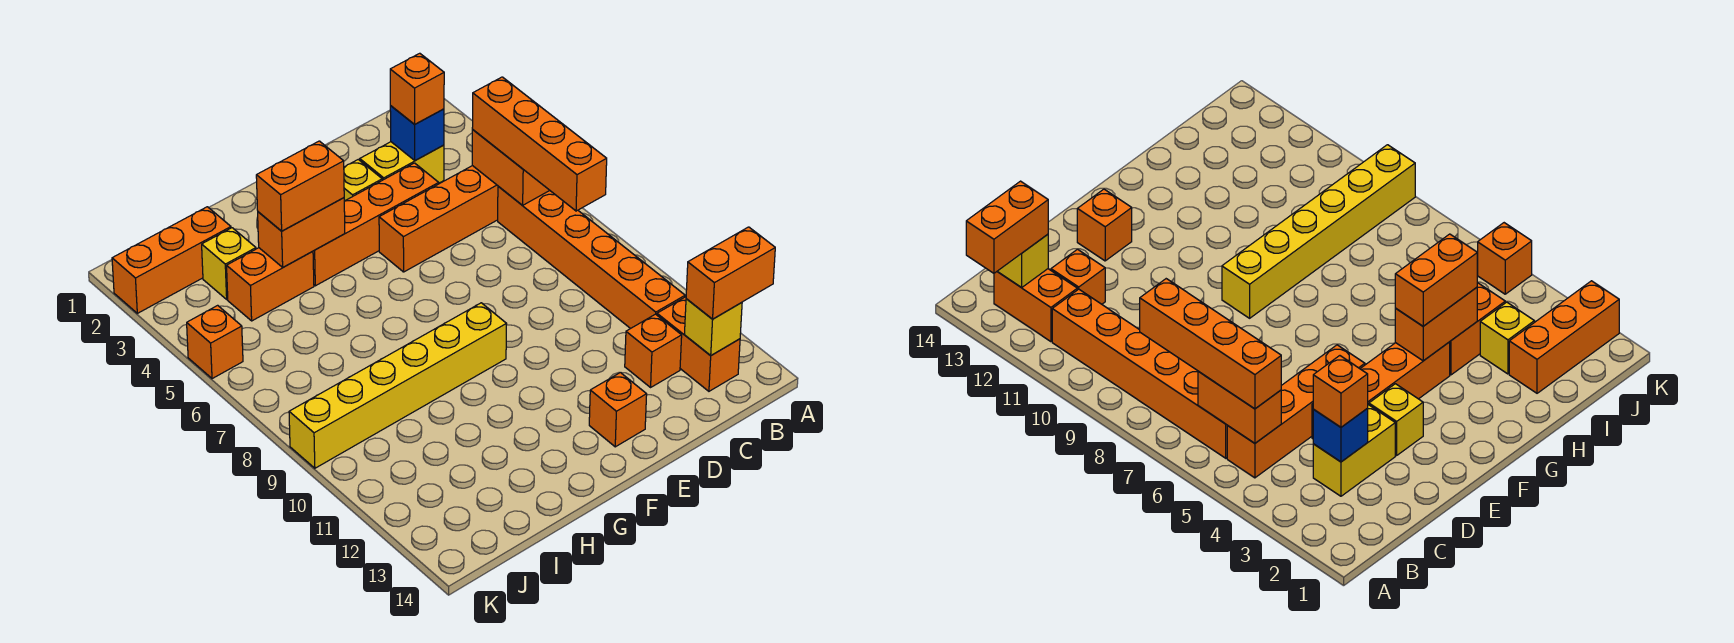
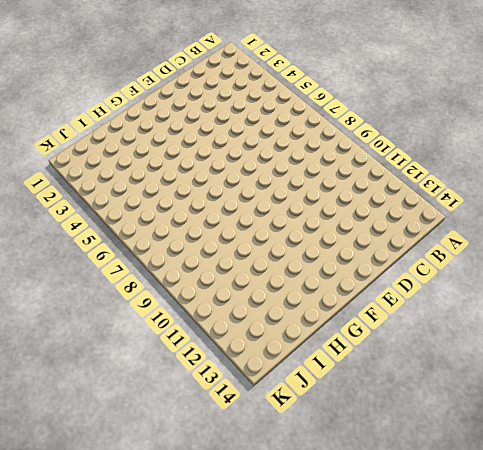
none -> orange 1x4 brick [379,166,498,272]
none -> orange 1x6 brick [498,186,685,329]
none -> orange 1x2 brick [657,297,740,391]

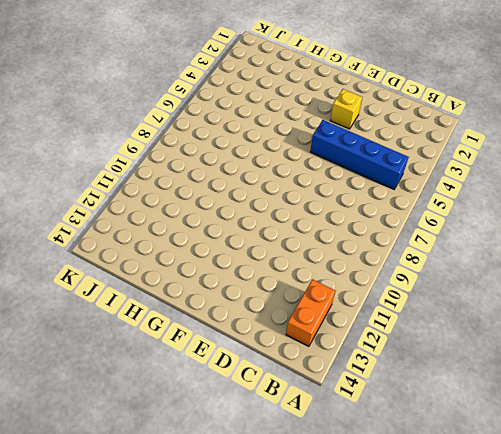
blue 1x4 brick [310,120,409,189] -> orange 1x4 brick [379,166,498,272]
none -> orange 1x6 brick [498,186,685,329]
none -> yellow 1x2 brick [360,142,444,183]
none -> orange 1x1 brick [625,314,682,387]

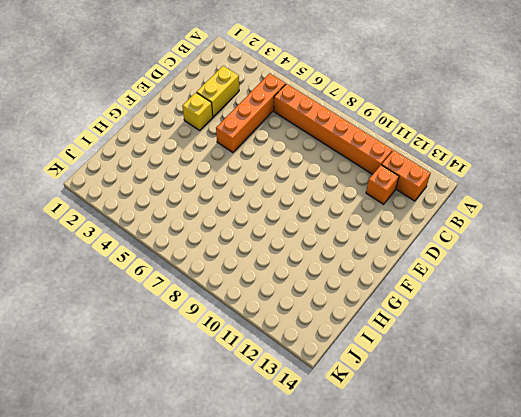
none -> orange 1x4 brick [313,163,439,286]
none -> orange 1x1 brick [589,373,647,447]
none -> yellow 1x6 brick [289,303,507,468]

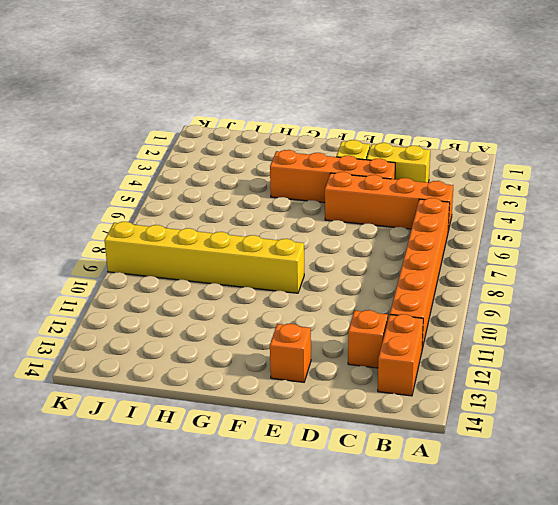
none -> orange 1x2 brick [227,248,314,321]
none -> orange 1x3 brick [112,207,231,313]
none -> yellow 1x1 brick [202,228,256,299]

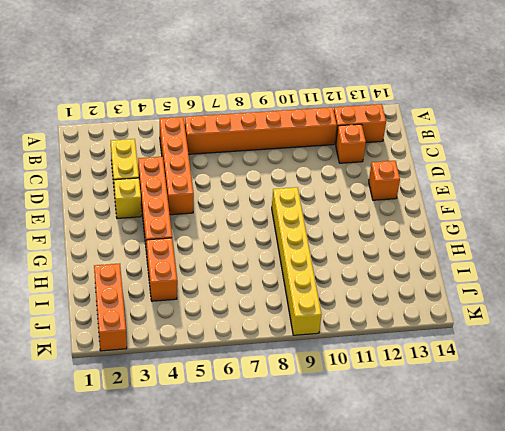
none -> yellow 1x1 brick [202,228,256,299]
none -> orange 1x1 brick [187,305,243,379]
none -> orange 1x2 brick [472,130,550,205]

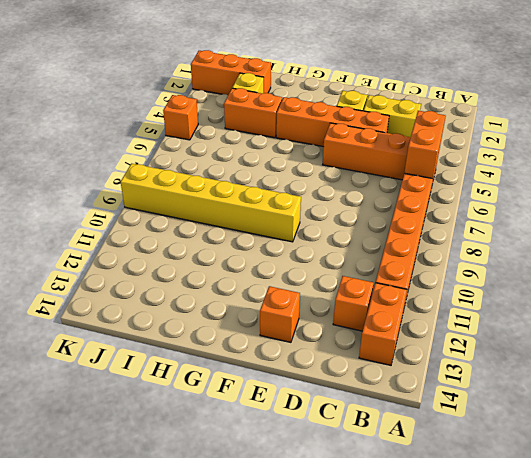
none -> yellow 1x1 brick [684,299,742,356]
none -> blue 1x1 brick [390,106,444,160]
none -> orange 1x2 brick [258,198,345,267]

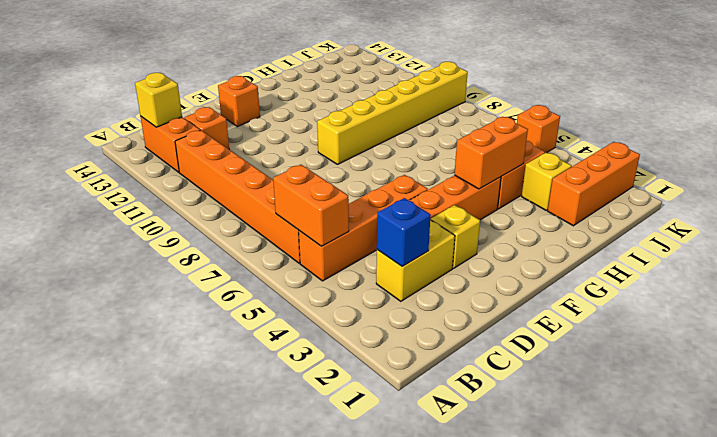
none -> orange 1x2 brick [686,227,775,319]
none -> orange 1x4 brick [472,77,607,211]
none -> orange 1x1 brick [390,53,444,124]

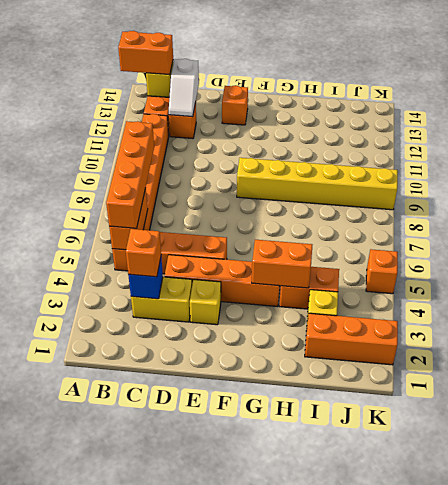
white 1x2 slope [169,59,199,117] -> none
none -> orange 1x2 brick [256,141,344,231]

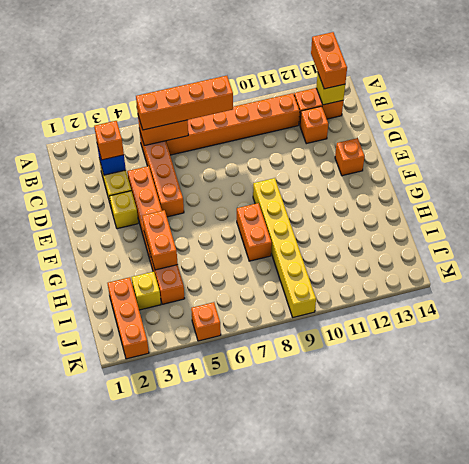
orange 1x2 brick [237,203,272,261] -> orange 1x2 brick moved to [256,141,344,231]

